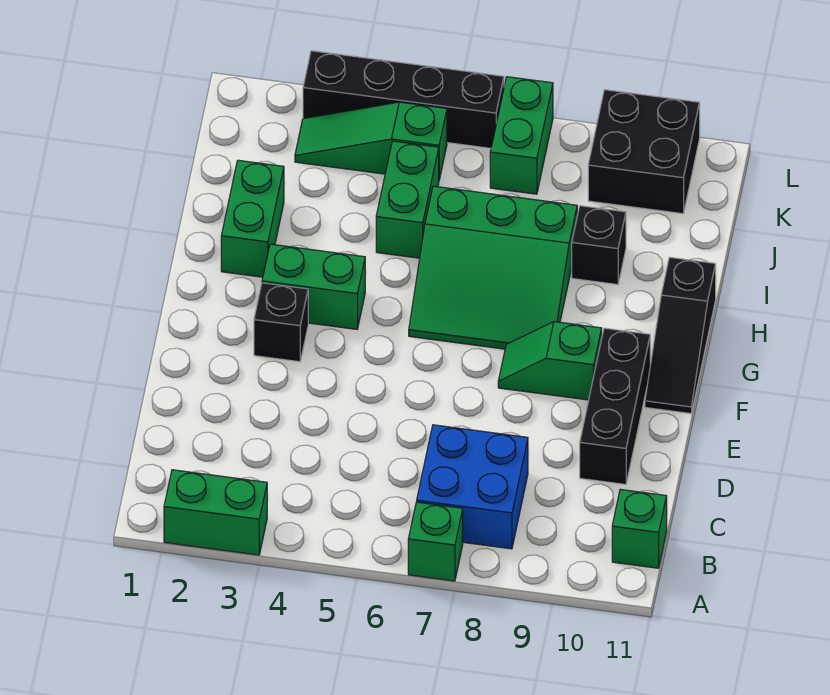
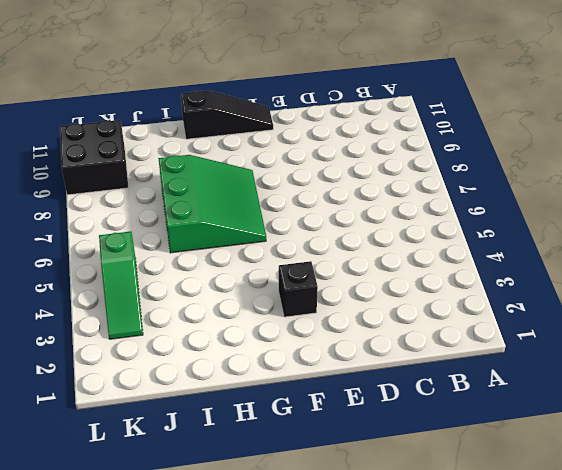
none -> green 1x2 brick [164,470,267,555]
none -> green 1x1 brick [408,502,463,581]
none -> blue 2x2 brick [417,425,528,549]

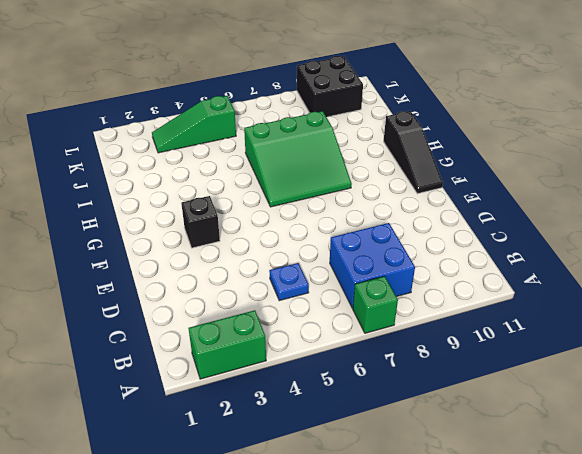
blue 1x1 plate [269,263,309,301] -> none
none -> green 1x1 brick [612,489,667,568]
none -> black 1x3 brick [580,328,650,484]
none -> green 1x2 slope [498,322,602,400]

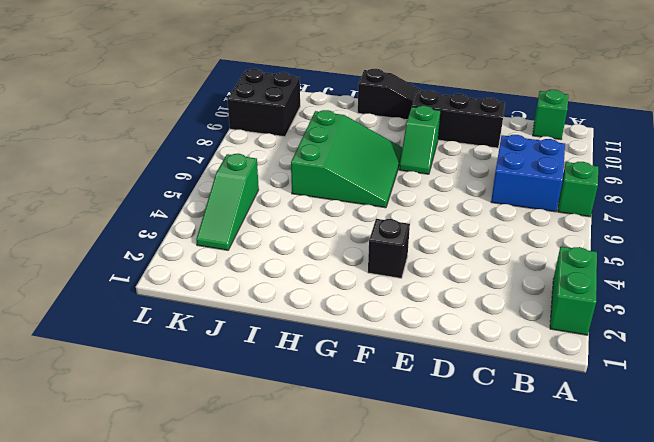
none -> green 1x2 brick [262,244,365,329]
none -> green 1x2 brick [221,160,284,277]
none -> green 1x2 brick [376,141,439,258]

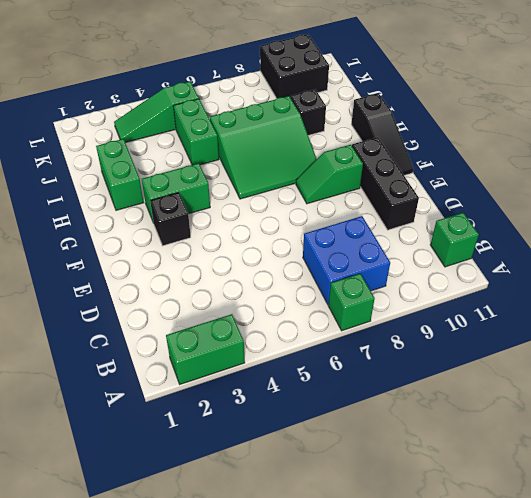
none -> green 1x2 brick [490,77,553,194]
none -> black 1x4 brick [303,51,504,148]

